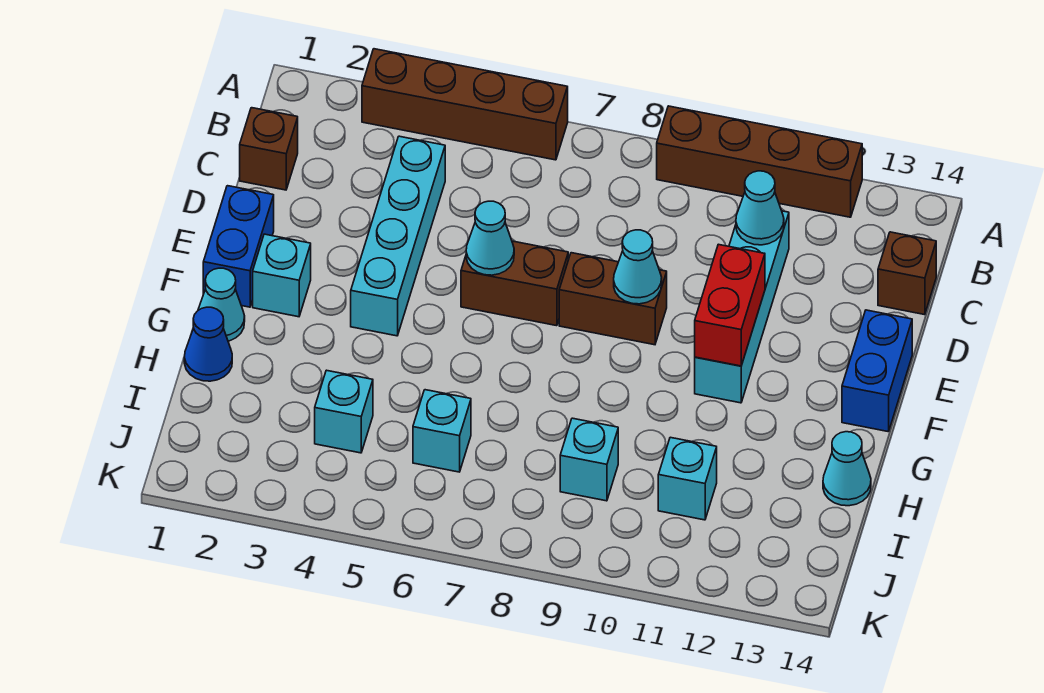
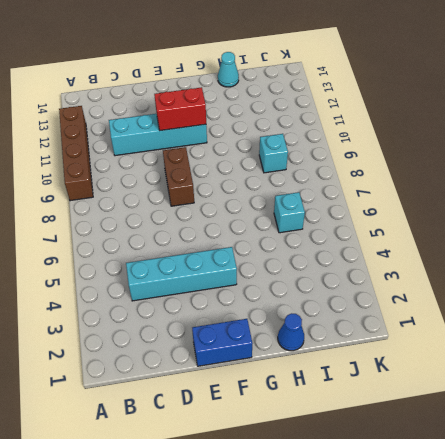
none -> brown 1x4 brick [362,49,568,160]
none -> brown 1x1 brick [240,108,298,190]
none -> brown 1x1 brick [878,232,936,315]

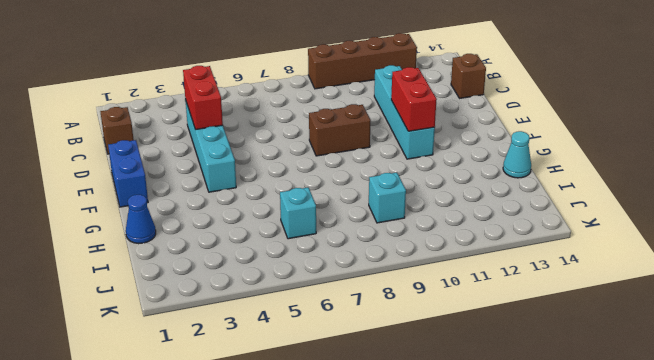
red 1x2 brick [183,66,223,130] -> none
none -> brown 1x4 brick [362,49,568,160]
none -> brown 1x2 brick [461,241,568,326]
none -> blue 1x2 brick [842,310,912,432]

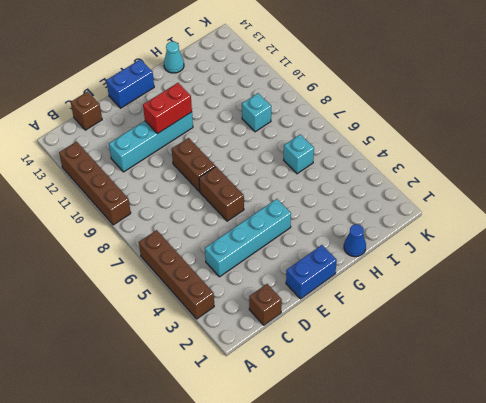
none -> cyan 1x1 brick [253,234,311,317]
none -> cyan 1x1 cone [198,268,245,341]
none -> cyan 1x1 brick [315,370,373,453]

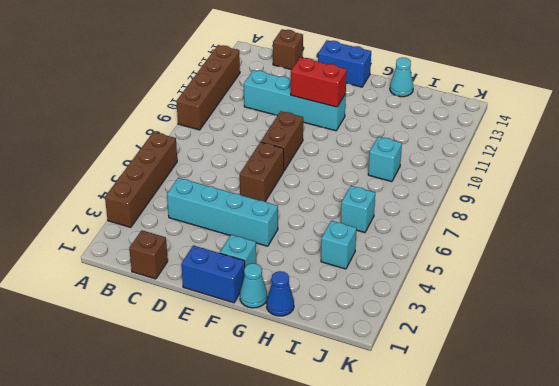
none -> cyan 1x1 brick [658,437,717,520]
none -> cyan 1x1 cone [736,171,784,245]
none -> cyan 1x1 cone [466,201,514,275]

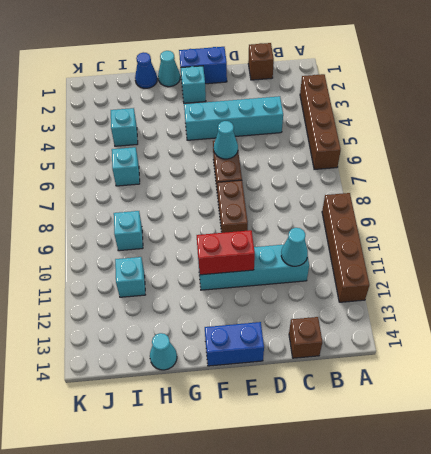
none -> cyan 1x1 cone [614,230,662,304]

